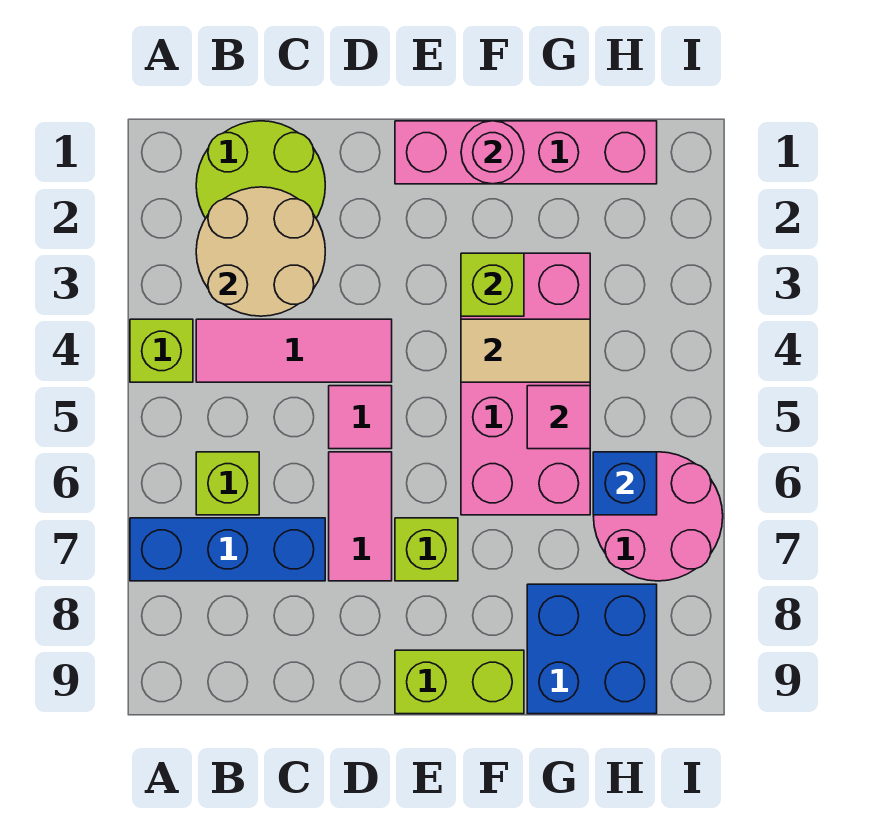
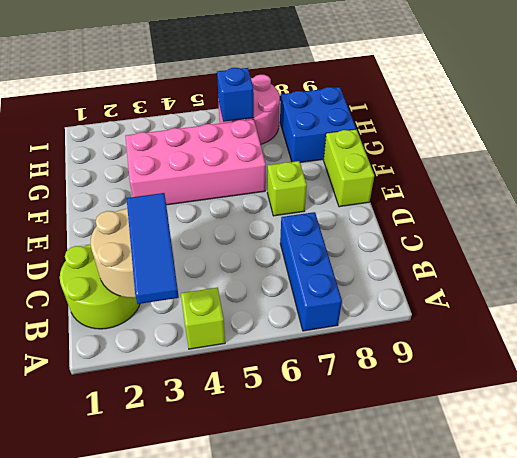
blue 1x3 tile [127,193,179,304] -> none
none -> pink 1x3 tile [196,319,392,382]
none -> lime 1x1 brick [196,452,259,515]
none -> pink 1x1 tile [329,386,392,449]

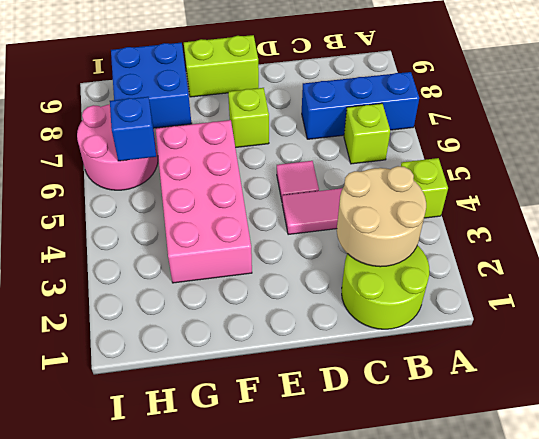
none -> pink 1x2 tile [329,452,392,581]
none -> pink 1x4 brick [395,121,657,184]
none -> pink 1x1 round brick [461,121,524,184]

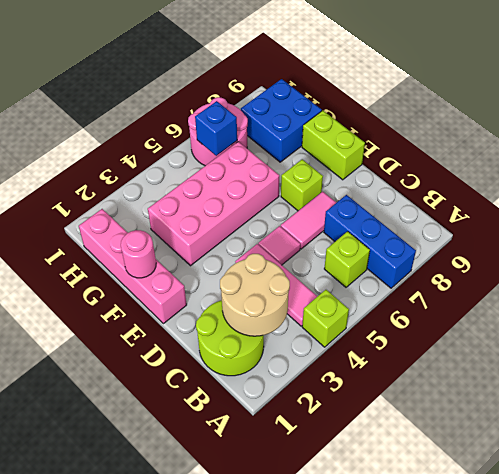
none -> lime 1x1 brick [461,253,524,316]
none -> tan 1x2 tile [461,319,590,382]
none -> pink 1x1 tile [527,386,590,449]

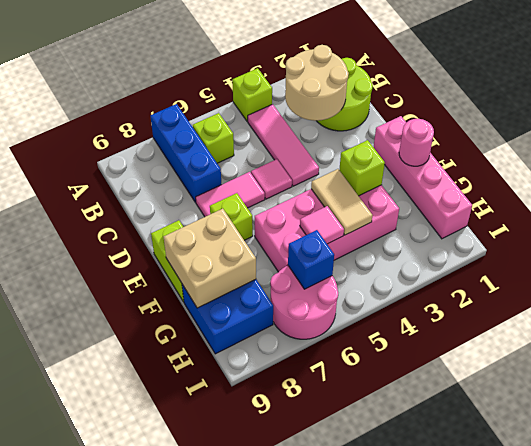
tan 2x2 brick [163,209,256,308] -> none

